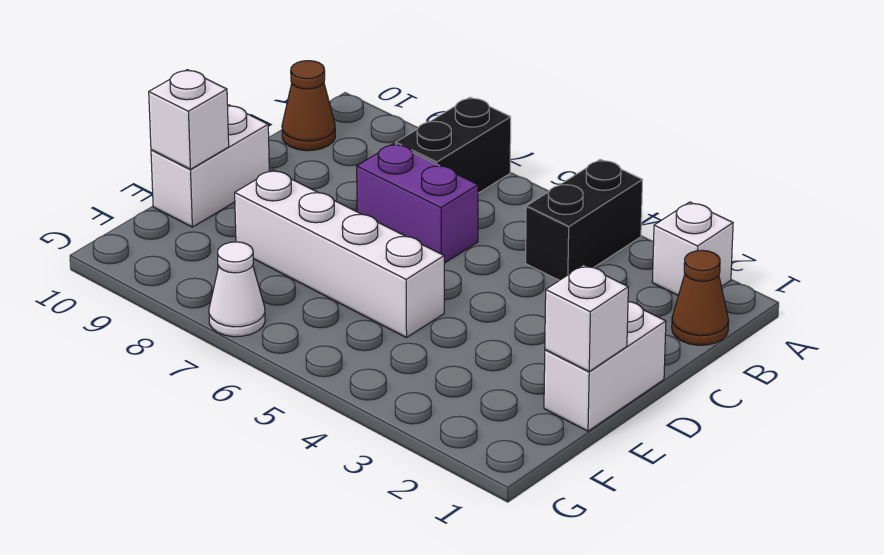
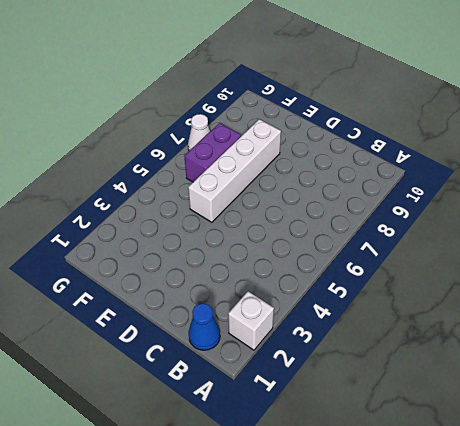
blue 1x1 cone [188,304,220,350] -> brown 1x1 cone [672,250,729,345]
purple 1x2 brick [184,123,241,182] -> purple 1x2 brick moved to [357,144,478,263]
none -> black 1x2 brick [526,159,642,280]
none -> black 1x2 brick [396,97,511,193]
none -> brown 1x1 cone [282,61,335,151]

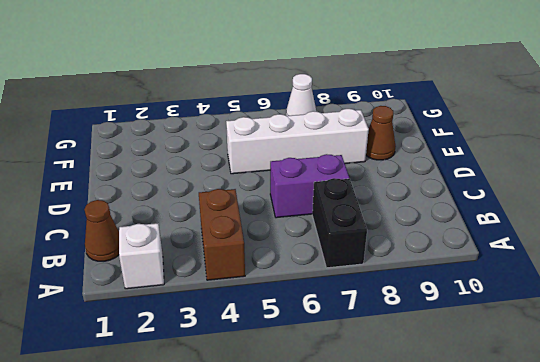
brown 1x2 brick [199,189,245,280] -> black 1x2 brick [526,159,642,280]
brown 1x1 cone [366,106,396,160] -> brown 1x1 cone moved to [282,61,335,151]
none -> white 1x2 brick [544,302,666,431]
none -> white 1x2 brick [151,105,269,227]
none -> white 1x1 brick [545,265,628,371]

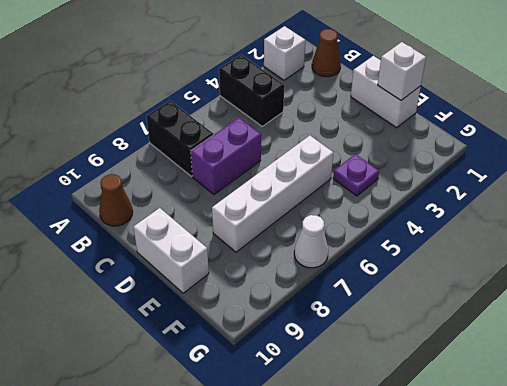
purple 1x1 plate [333,154,379,196] -> none
none -> white 1x1 brick [149,70,229,169]

